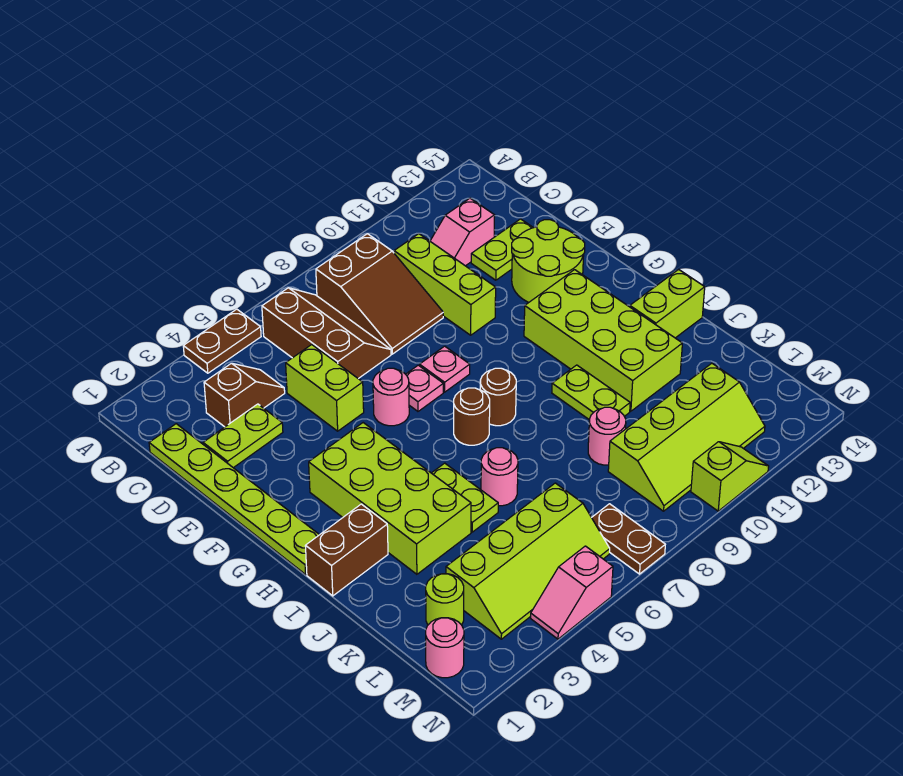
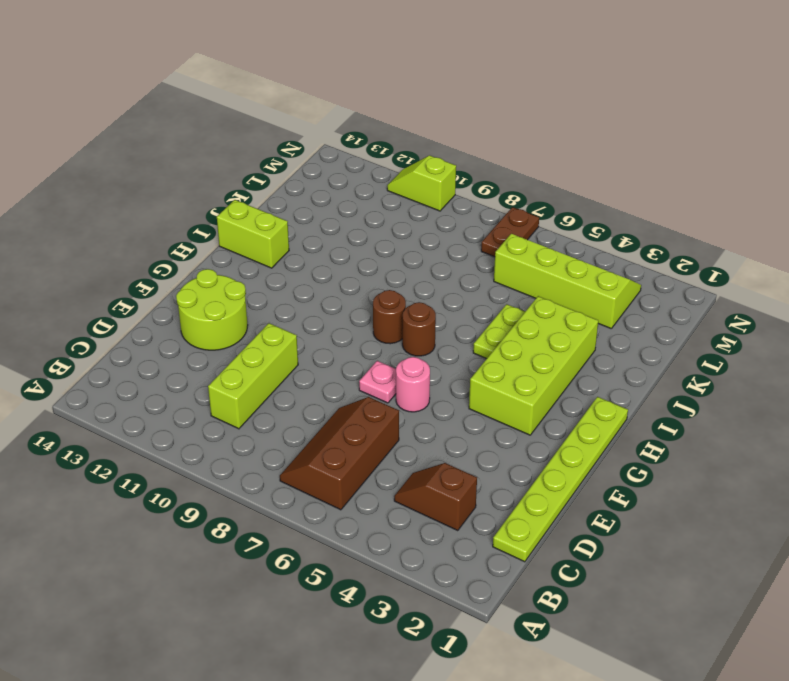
none -> brown 1x2 plate [183,309,261,373]
none -> brown 2x3 slope [316,234,443,354]
none -> pink 1x2 slope [430,198,495,266]
none -> lime 1x2 plate [203,404,283,468]

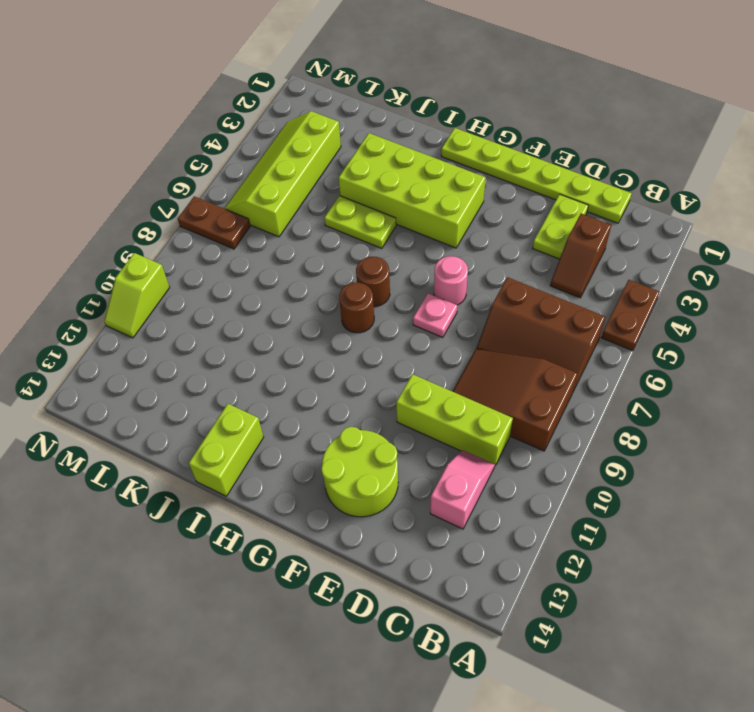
none -> lime 1x2 brick [286,345,364,431]
none -> lime 1x2 plate [471,219,533,280]
none -> pink 1x1 plate [420,346,470,392]
none -> lime 2x4 brick [524,270,682,411]

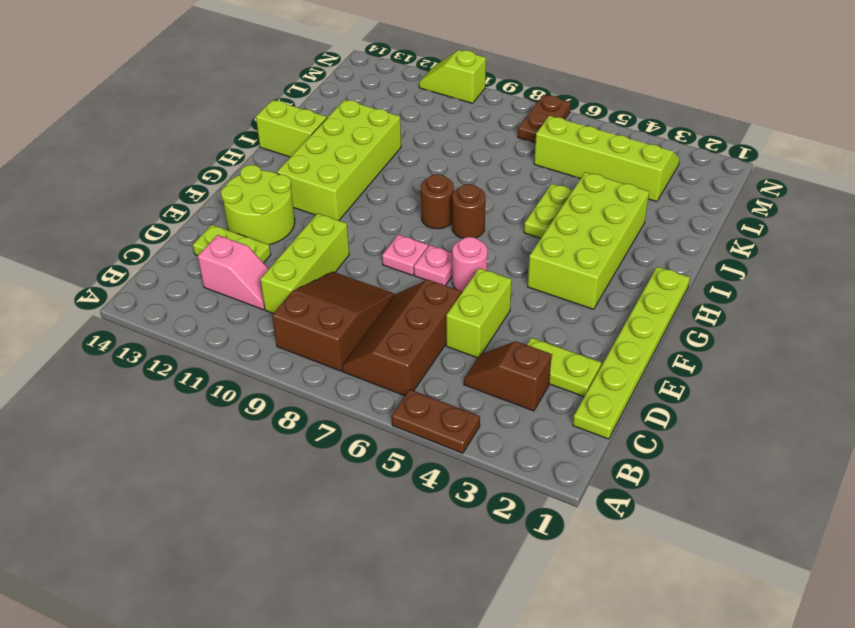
none -> brown 1x2 brick [306,504,388,596]
none -> lime 1x2 plate [552,365,630,420]
none -> pink 1x1 round brick [481,448,518,506]
none -> pink 1x1 round brick [588,407,626,465]

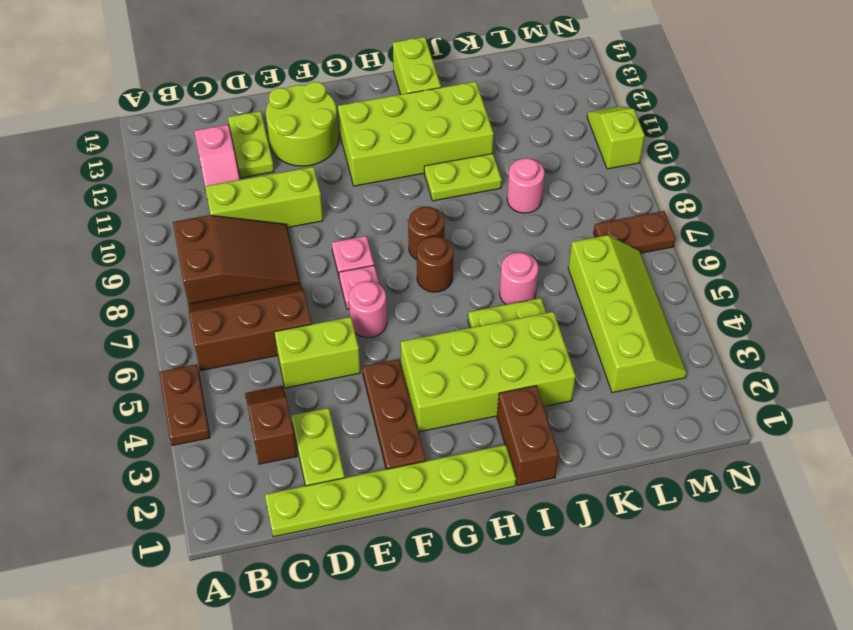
brown 1x3 plate [362,359,426,469] -> none
none -> lime 1x1 round brick [426,574,464,625]
none -> lime 2x4 slope [608,363,765,511]
none -> pink 1x1 round brick [426,618,464,678]
none -> pink 1x2 slope [531,546,613,639]

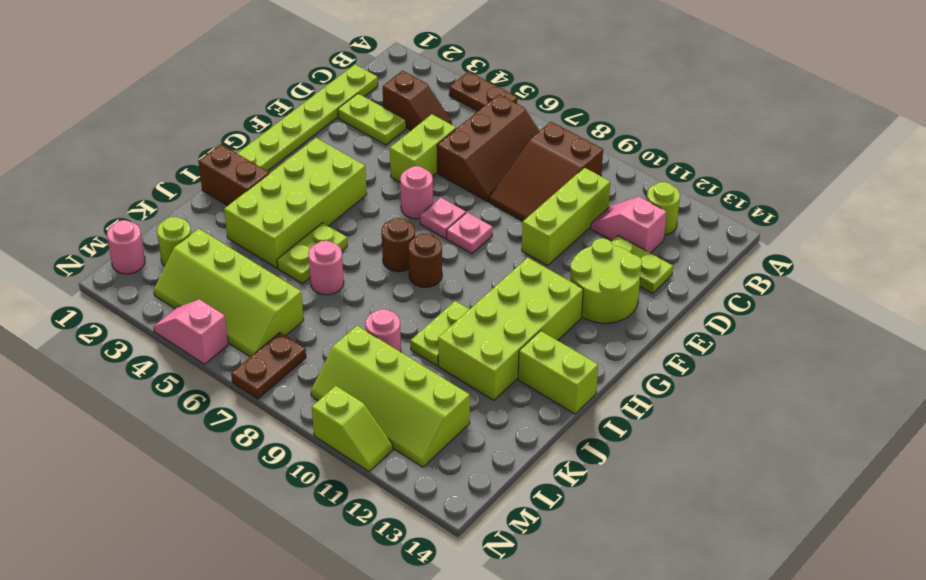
lime 1x1 round brick [647,182,680,235] -> none

